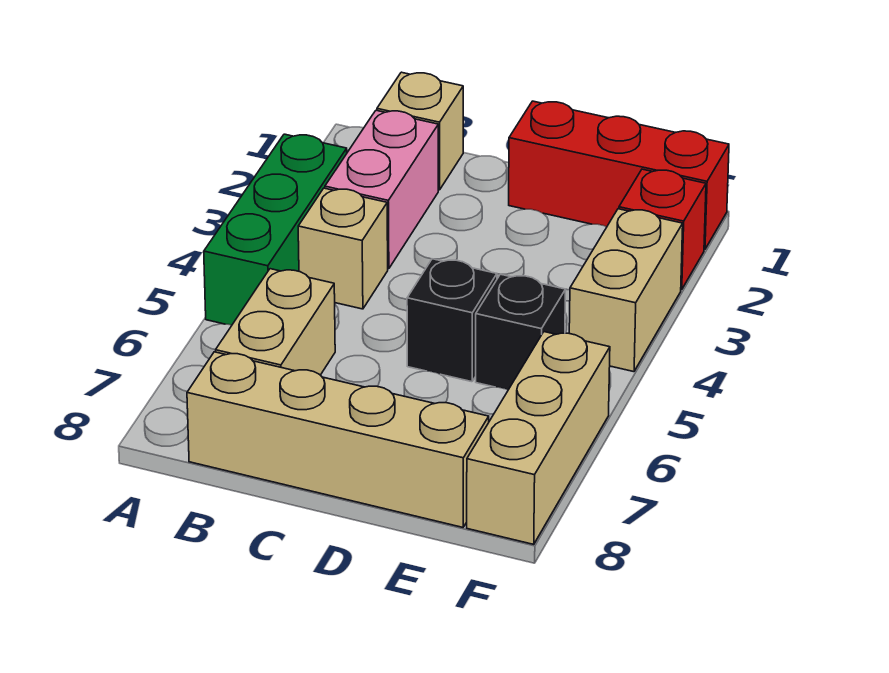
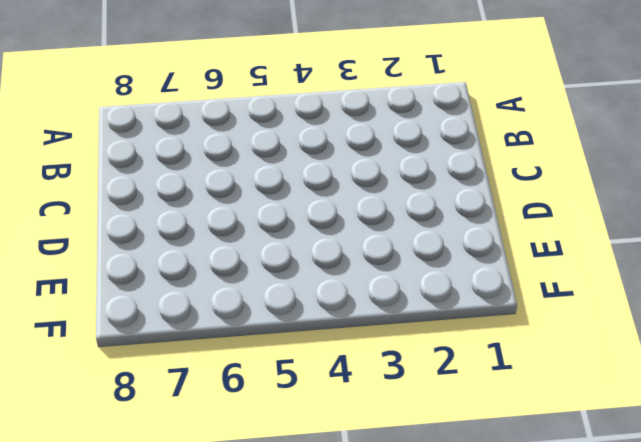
none -> green 1x3 brick [204,134,347,325]
none -> tan 1x1 brick [377,72,463,190]
none -> pink 1x2 brick [325,110,438,269]

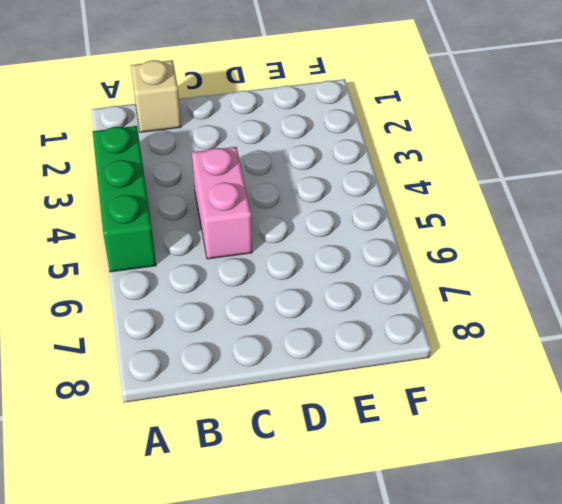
pink 1x2 brick [192,147,252,259] -> pink 1x2 brick moved to [325,110,438,269]
none -> tan 1x1 brick [298,188,388,309]
none -> tan 1x2 brick [216,269,335,375]
none -> tan 1x4 brick [187,352,489,527]

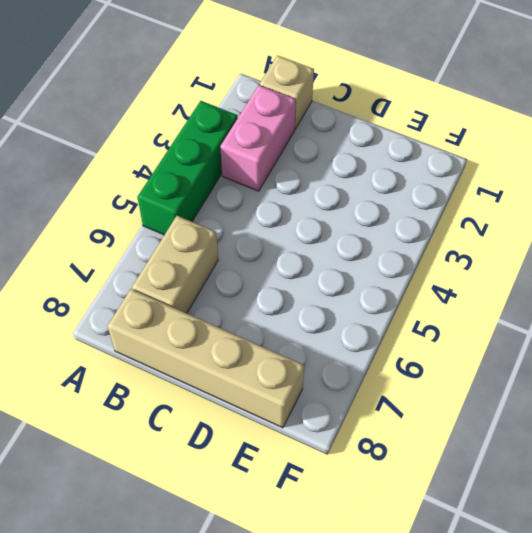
none -> tan 1x1 brick [298,188,388,309]
none -> red 1x3 brick [509,101,729,250]
none -> black 1x1 brick [407,259,497,382]

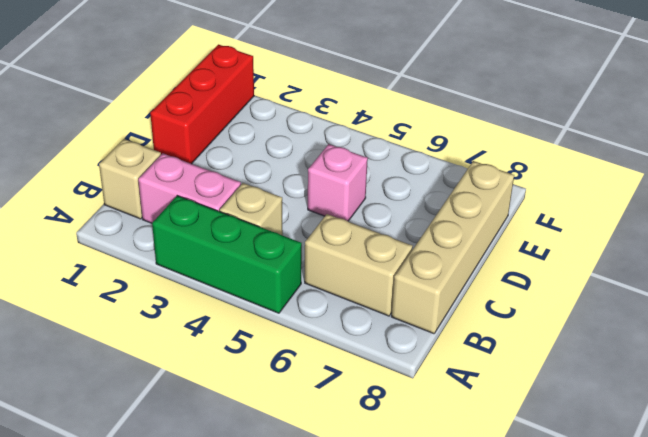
pink 1x1 brick [308,144,368,221] -> black 1x1 brick [407,259,497,382]
none -> black 1x1 brick [476,274,566,390]
none -> red 1x1 brick [619,169,706,290]
none -> tan 1x2 brick [569,209,683,372]

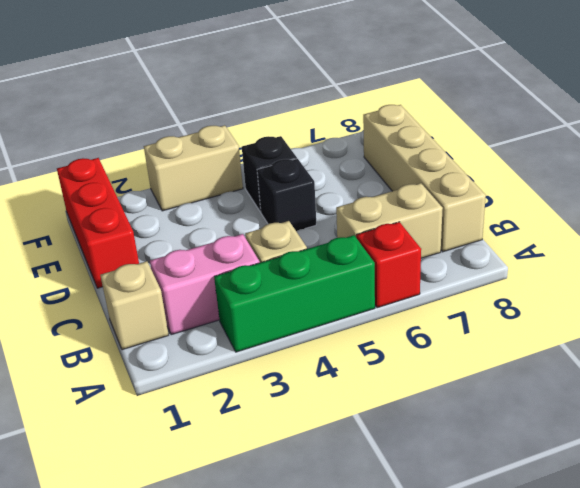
red 1x1 brick [356,222,421,308] -> red 1x1 brick moved to [619,169,706,290]
none -> tan 1x3 brick [467,332,610,544]

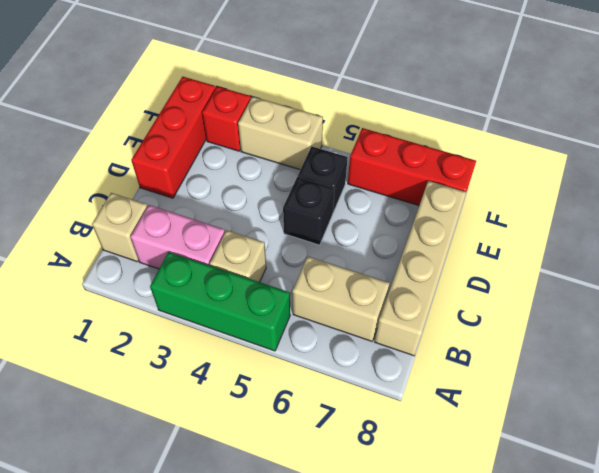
red 1x3 brick [348,128,476,206] -> tan 1x3 brick [467,332,610,544]

